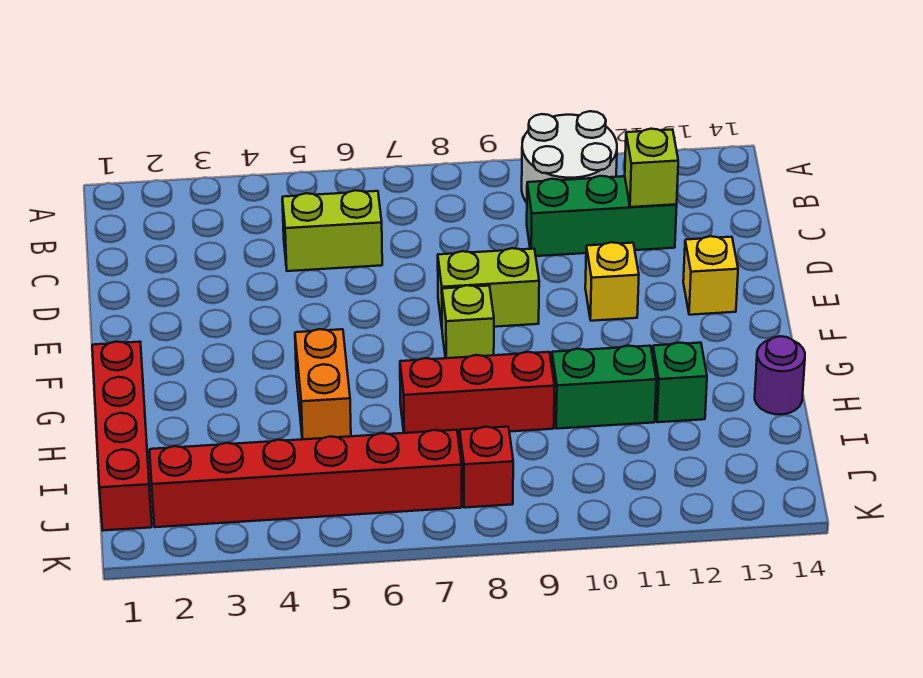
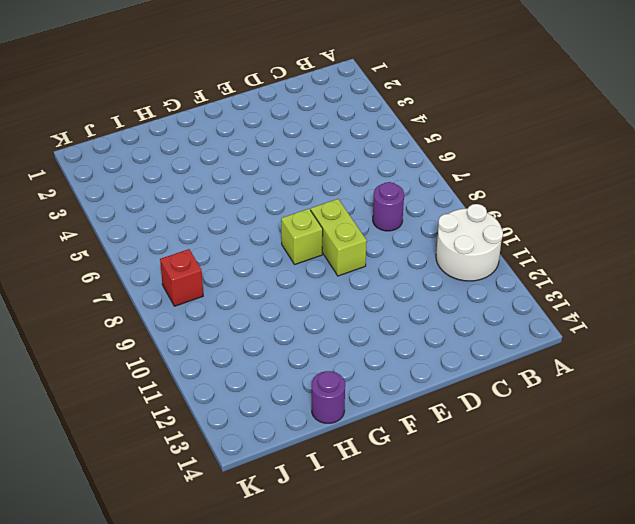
purple 1x1 round brick [373,182,404,231] -> none
none -> lime 1x2 brick [282,190,382,271]
none -> green 1x3 brick [527,176,677,256]
none -> yellow 1x1 brick [585,242,639,321]

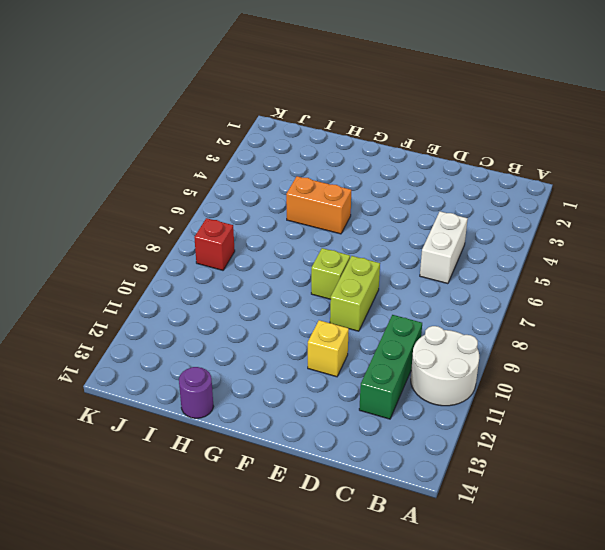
white 1x2 brick [420,211,468,284] -> lime 1x2 brick [282,190,382,271]
none -> yellow 1x1 brick [683,236,738,315]
none -> red 1x4 brick [92,342,152,531]
none -> red 1x3 brick [400,352,555,435]

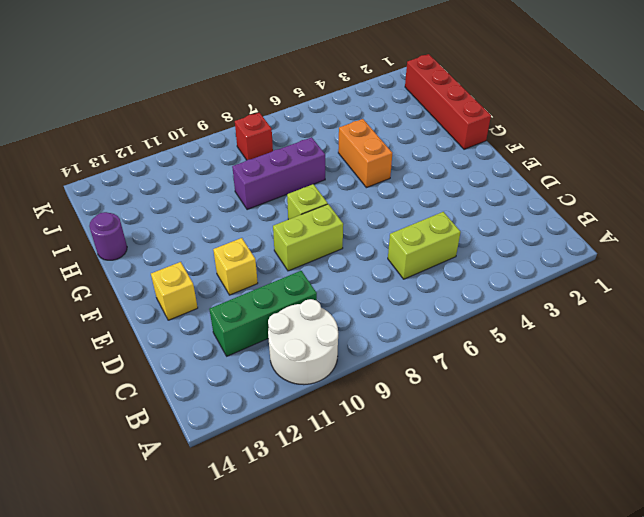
purple 1x3 brick [232,137,325,210] -> red 1x3 brick [400,352,555,435]
none -> green 1x2 brick [552,346,656,429]
none -> green 1x1 brick [653,343,707,422]
none -> red 1x6 brick [150,430,462,527]

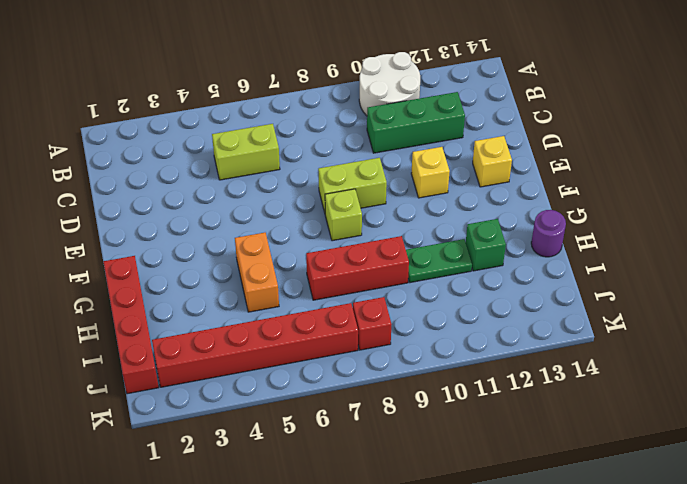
green 1x2 plate [406,239,472,283] -> green 1x2 brick [552,346,656,429]
none -> lime 1x1 brick [625,129,678,207]

